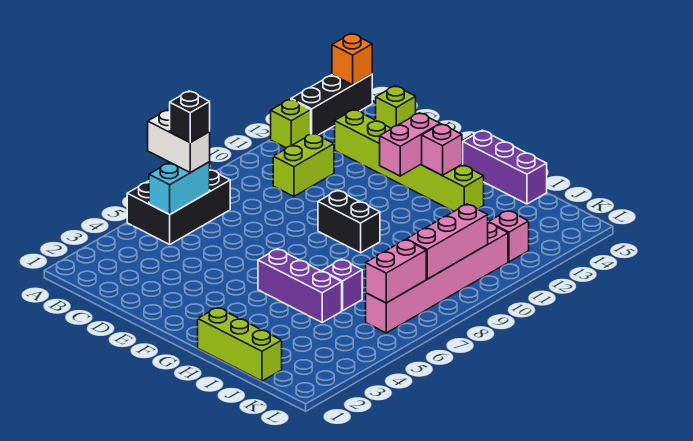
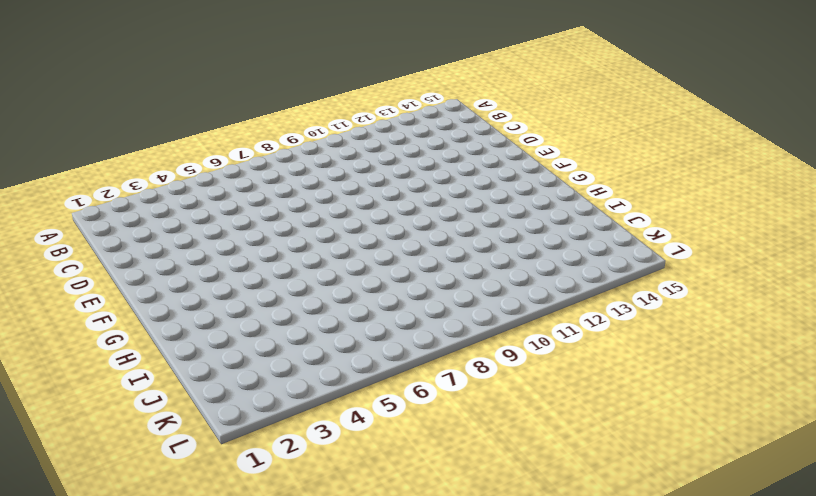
none -> black 2x3 brick [127,170,230,244]
none -> lime 1x1 brick [271,99,311,148]
none -> black 1x3 brick [291,74,372,135]

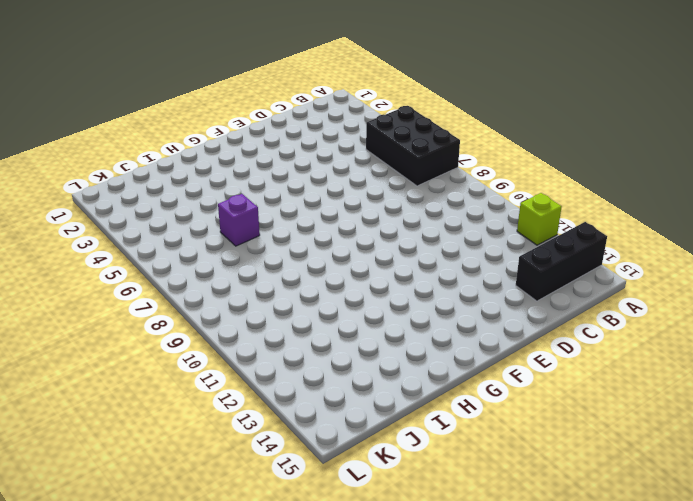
black 1x3 brick [516,222,607,301] -> black 1x3 brick turned to [291,74,372,135]
none -> lime 1x2 brick [273,133,334,196]
none -> lime 1x6 brick [335,110,484,211]
none -> lime 1x1 brick [376,86,416,128]

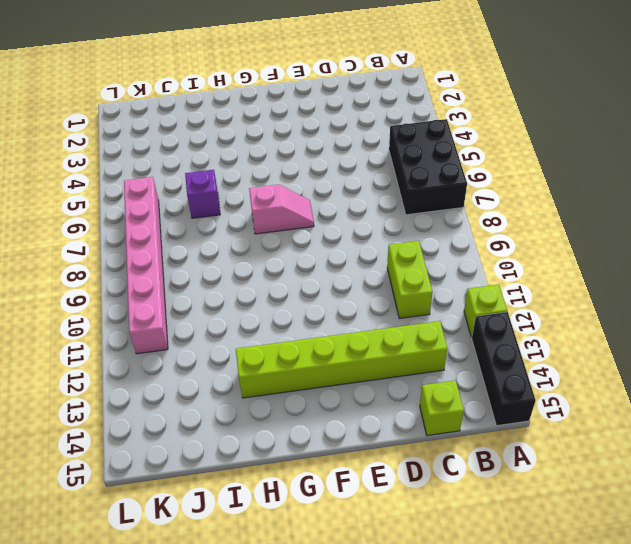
pink 1x2 slope [249,185,314,234] -> none
none -> black 1x2 brick [318,190,380,253]
none -> purple 1x3 brick [258,249,342,322]
none -> purple 1x3 brick [463,130,547,204]

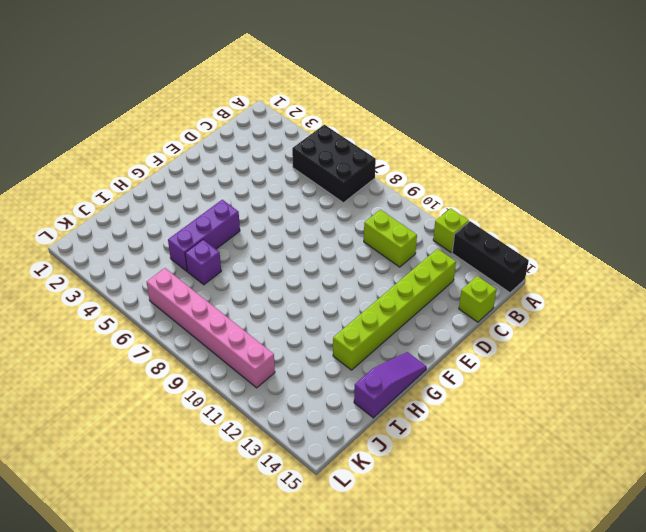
purple 1x3 slope [354,352,427,418] -> purple 1x3 brick [463,130,547,204]
none -> black 1x2 brick [318,190,380,253]
none -> lime 1x3 brick [198,307,282,381]
none -> pink 1x1 brick [488,211,529,262]

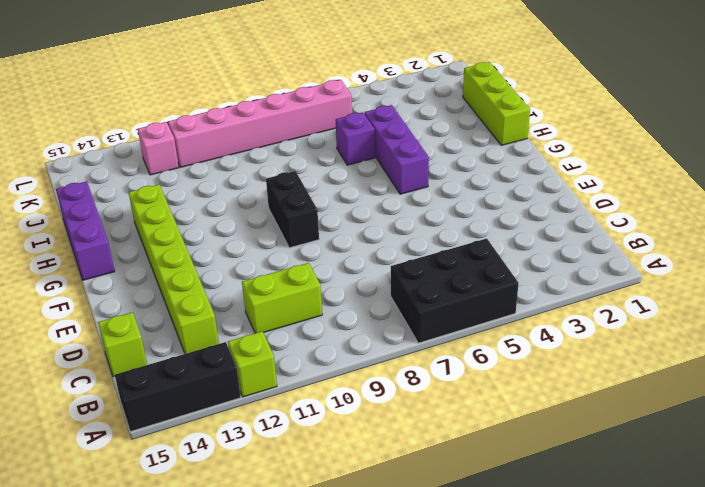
none -> orange 1x1 brick [332,33,372,85]
none -> cyan 1x2 brick [149,162,210,215]
none -> pink 1x2 brick [380,113,440,176]

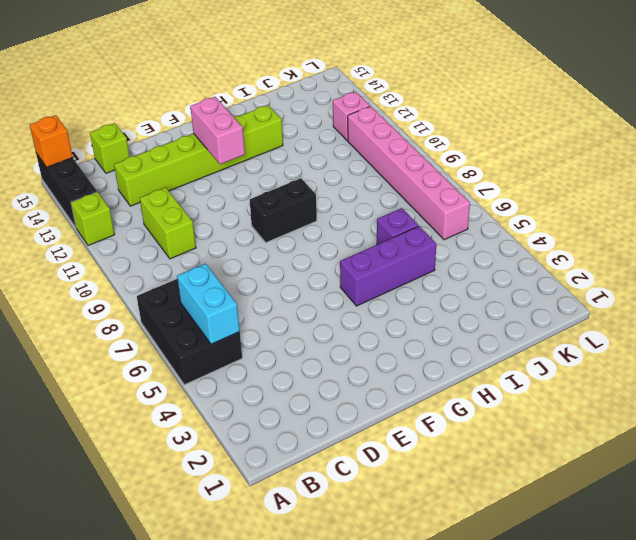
none -> purple 1x3 brick [463,130,547,204]
none -> lime 1x3 brick [198,307,282,381]
none -> pink 1x1 brick [422,124,462,175]

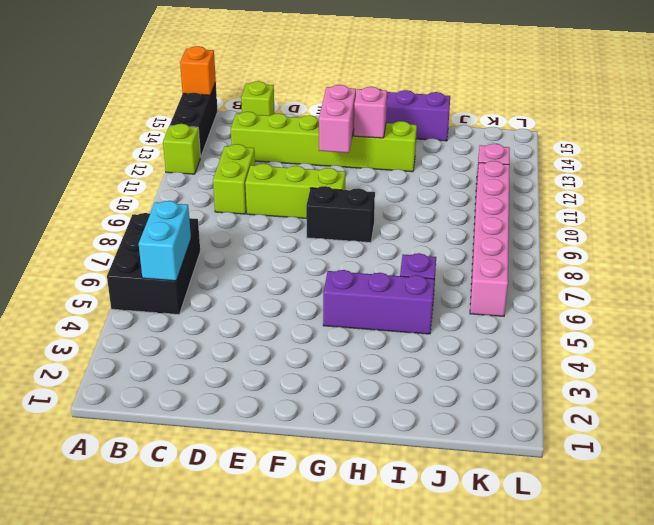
lime 1x3 brick [245,164,345,218] -> lime 1x3 brick moved to [198,307,282,381]
none -> pink 1x2 brick [366,240,426,303]
none -> pink 1x3 brick [407,204,488,279]
none -> white 1x2 brick [148,110,210,173]

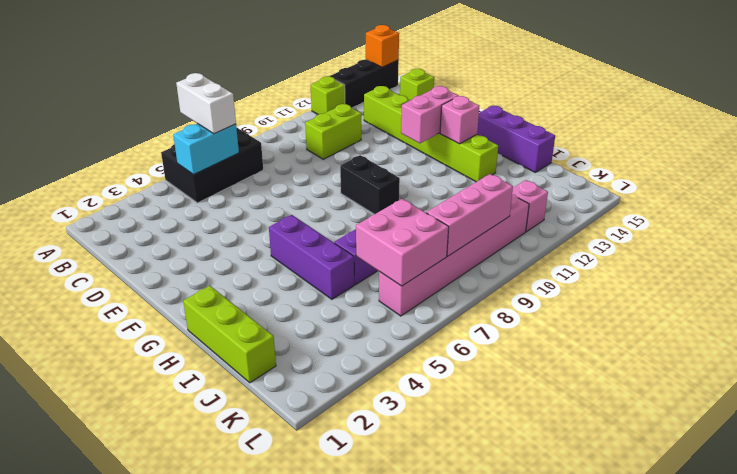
pink 2x2 brick [356,199,449,286] -> pink 1x2 brick [366,240,426,303]
none -> black 1x1 brick [170,91,210,142]

